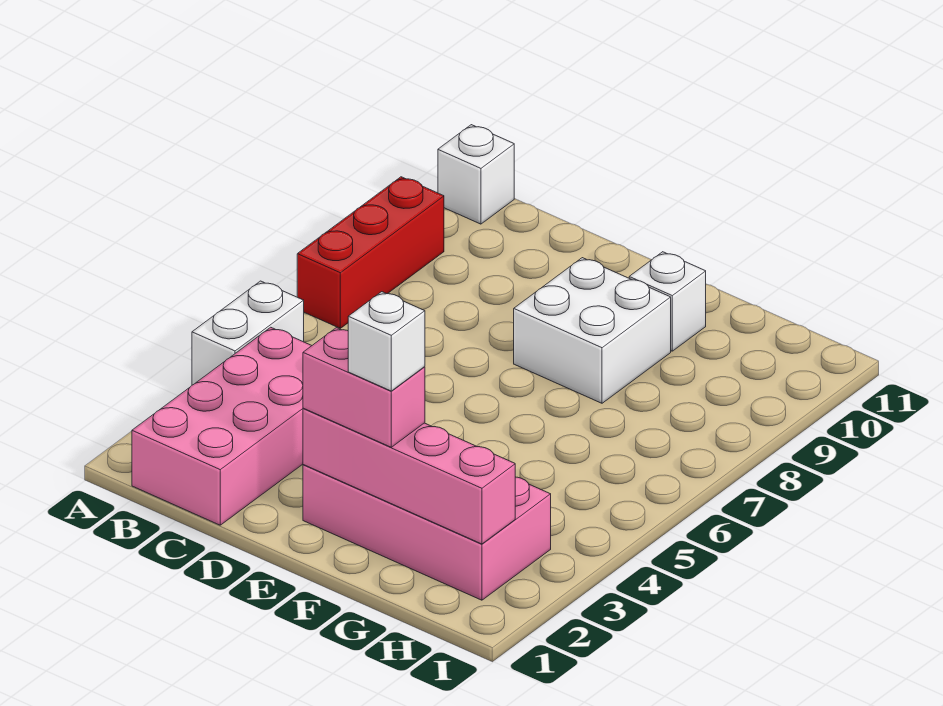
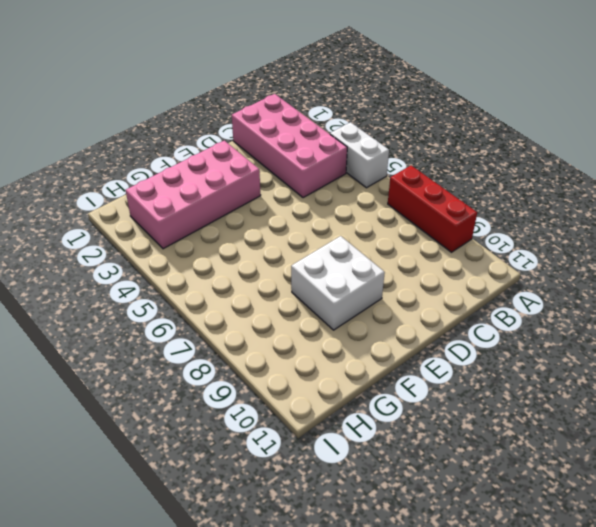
none -> white 1x1 brick [438,125,514,224]
none -> white 1x1 brick [629,252,706,351]

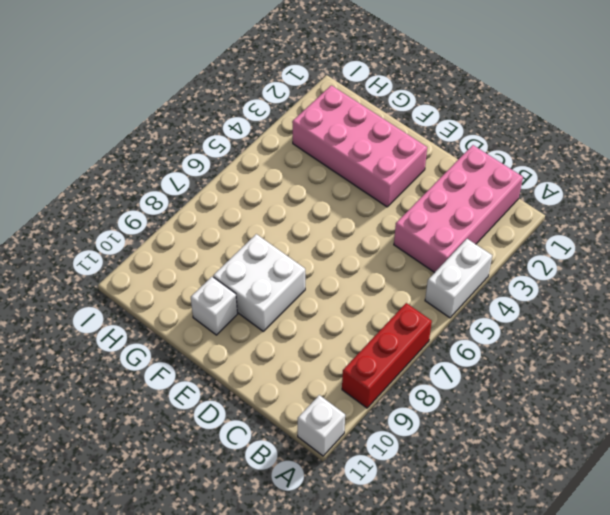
none -> pink 1x4 brick [303,408,515,544]
none -> pink 1x2 brick [303,328,425,447]

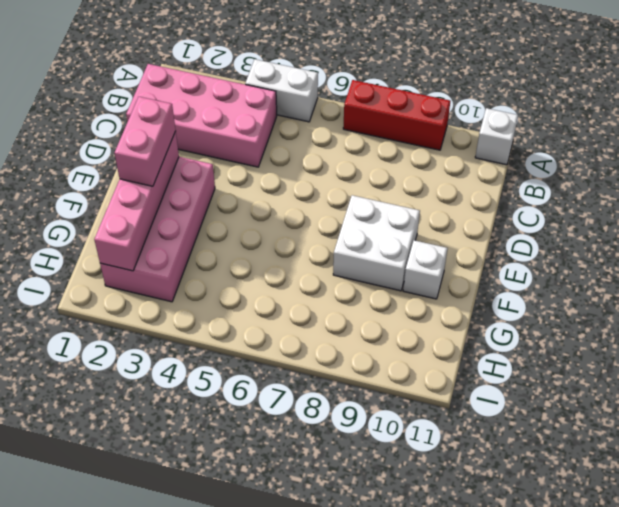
none -> white 1x1 brick [348,292,425,391]

